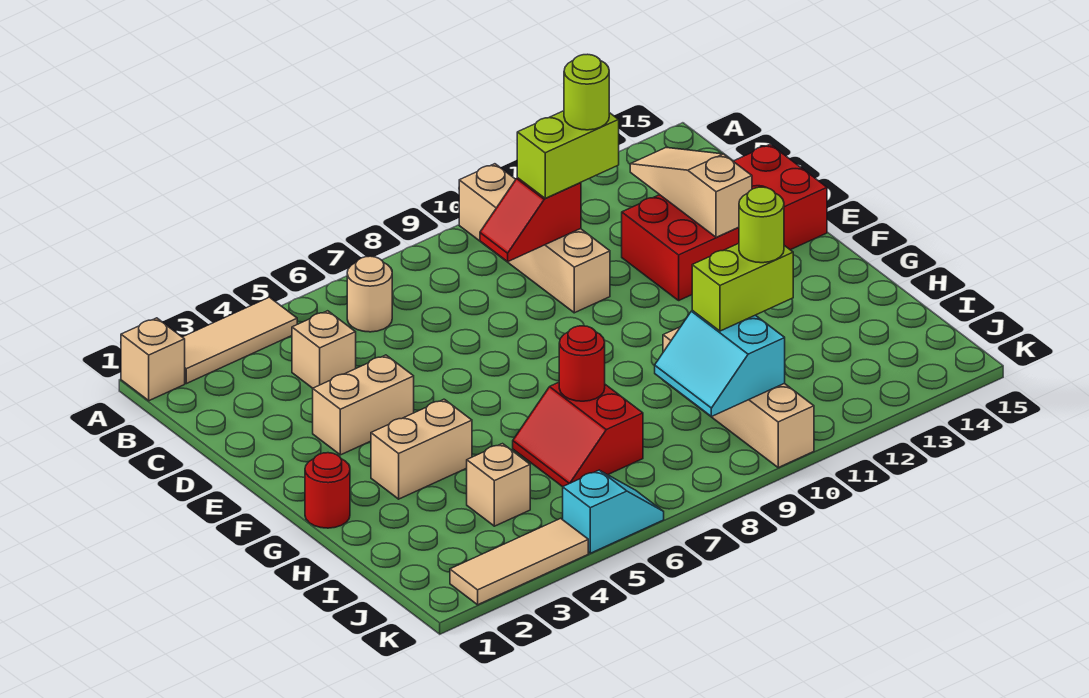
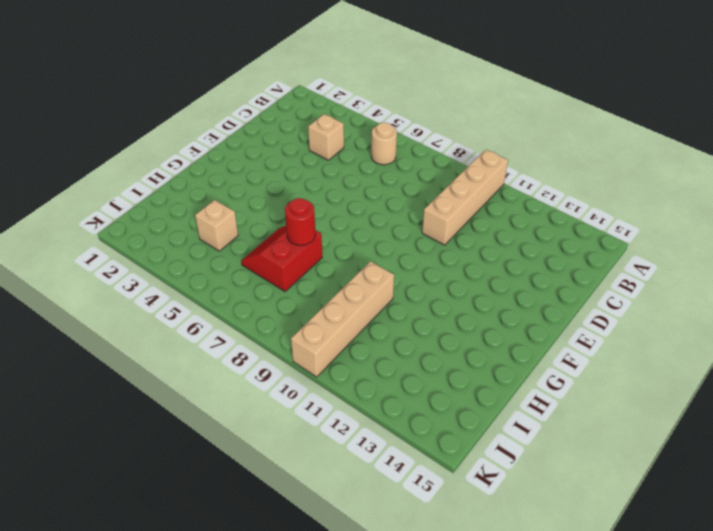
none -> tan 1x1 brick [121,318,185,401]
none -> tan 1x3 tile [183,297,297,384]
none -> red 2x4 brick [622,144,827,300]

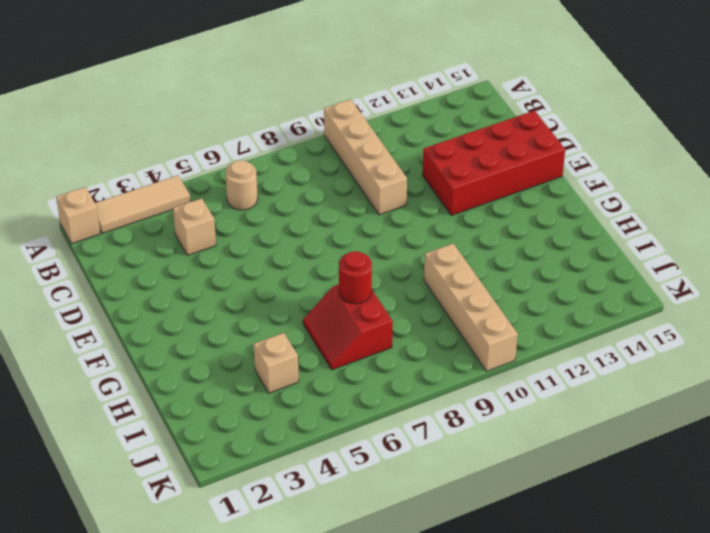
none -> tan 1x2 brick [313,355,414,455]
none -> red 1x1 round brick [305,453,350,528]
none -> tan 1x2 brick [371,399,472,499]

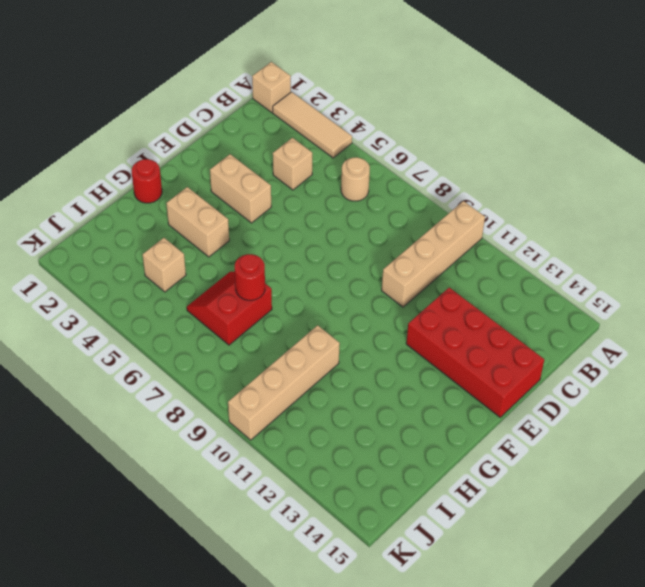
none -> tan 1x3 tile [450,518,588,605]
none -> cyan 1x2 slope [563,470,664,553]
none -> red 1x2 slope [480,178,581,262]

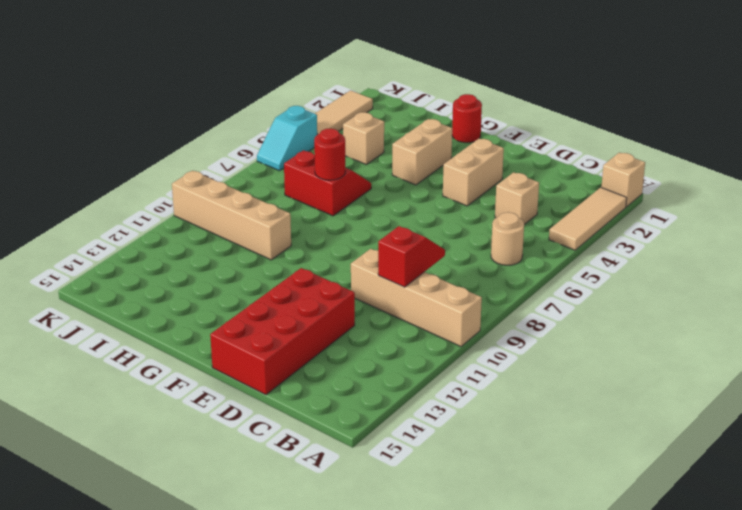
none -> tan 1x3 slope [630,148,752,237]
none -> cyan 2x2 slope [655,311,785,417]
none -> lime 1x2 brick [517,111,619,198]

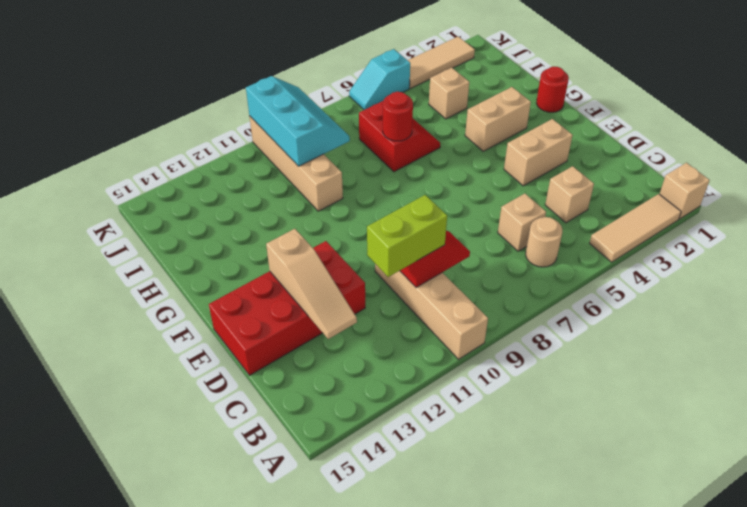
tan 1x1 brick [498,194,546,251] -> none
cyan 2x3 slope [246,76,350,166] -> cyan 2x2 slope [655,311,785,417]
none -> lime 1x2 brick [692,243,793,331]
none -> lime 1x1 round brick [564,54,609,130]
none -> lime 1x1 round brick [739,187,784,263]

